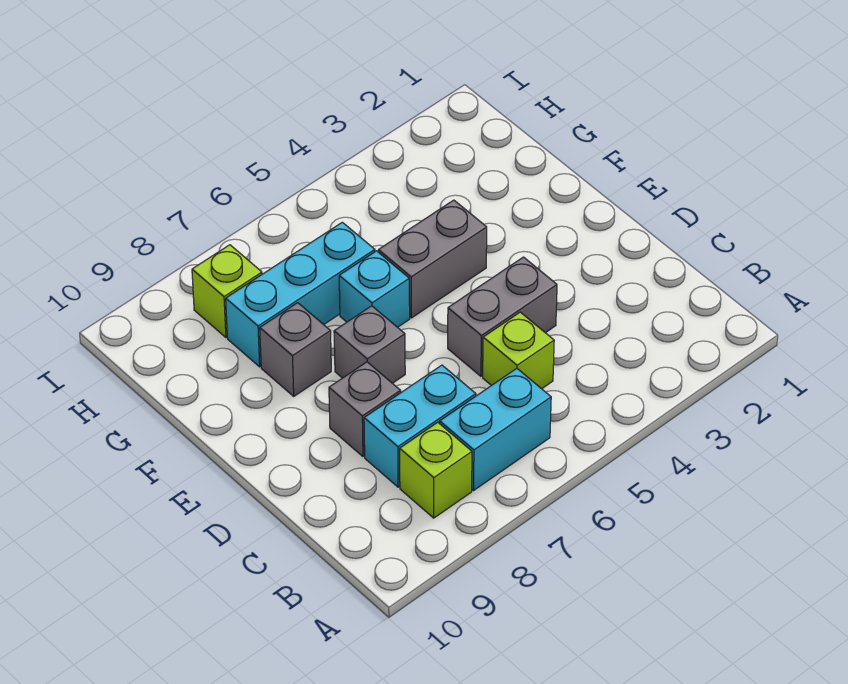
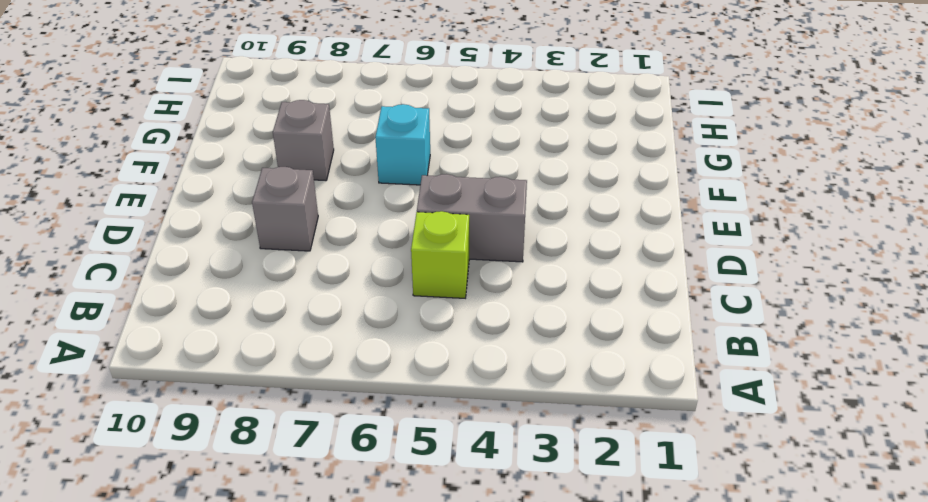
none -> cyan 1x2 brick [440,369,551,491]
none -> lime 1x1 brick [400,422,472,518]
none -> cyan 1x2 brick [364,365,476,487]

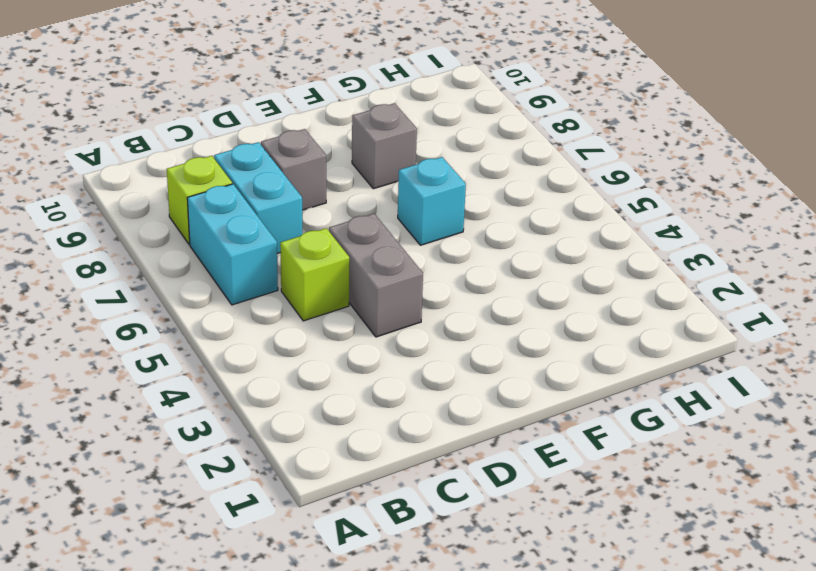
none -> grey 1x1 brick [334,306,405,383]
none -> grey 1x2 brick [378,200,487,318]
none -> cyan 1x3 brick [226,222,375,367]

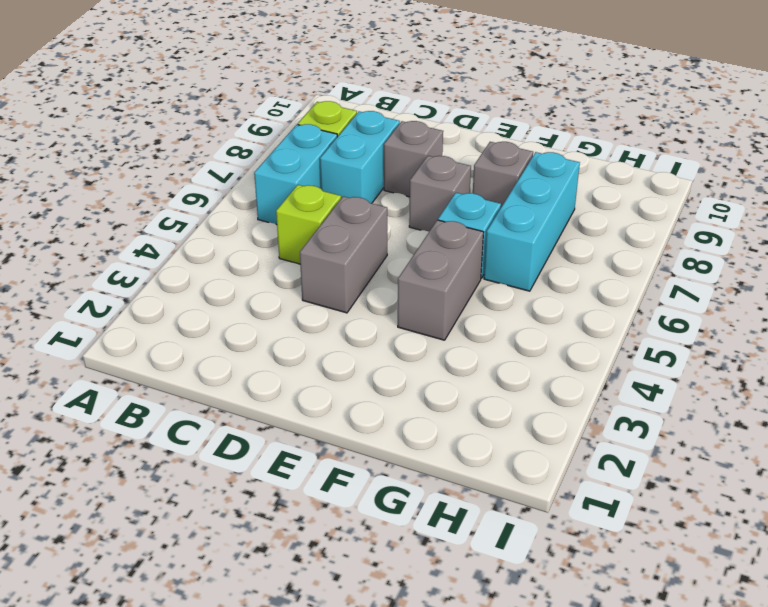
none -> lime 1x1 brick [192,245,262,337]

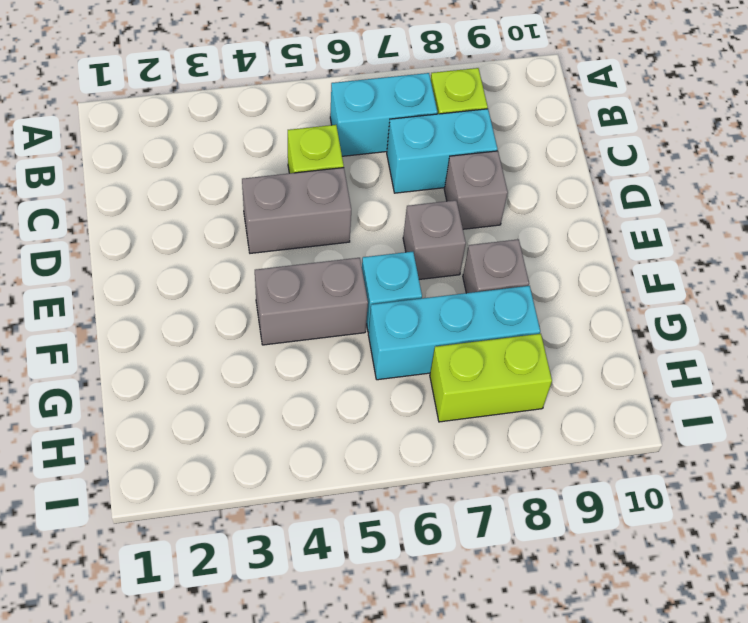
lime 1x2 brick [430,334,552,422] -> lime 1x1 brick [192,245,262,337]

